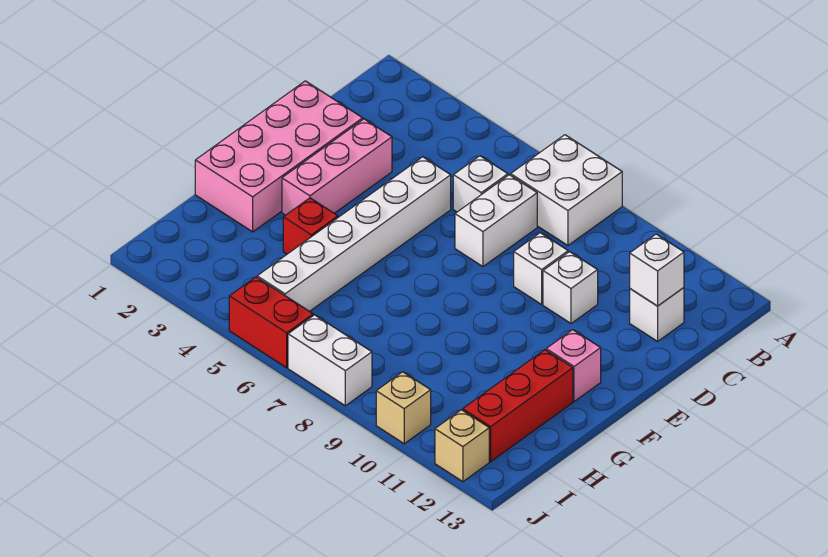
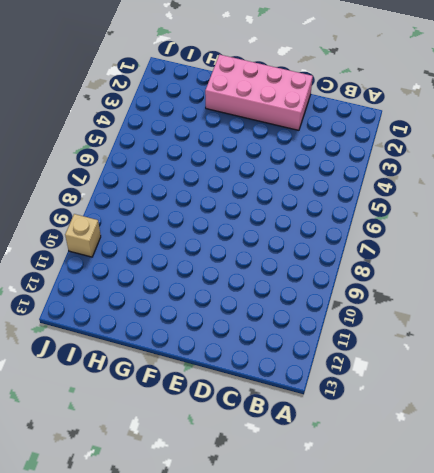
none -> white 2x2 brick [511,135,622,245]
none -> white 1x1 brick [453,156,508,212]
none -> white 1x2 brick [455,175,537,267]

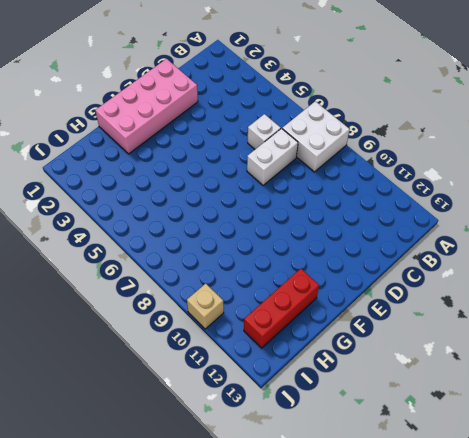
none -> white 1x1 brick [630,288,684,341]
none -> pink 1x3 brick [282,119,392,215]
none -> white 1x6 brick [257,157,451,311]

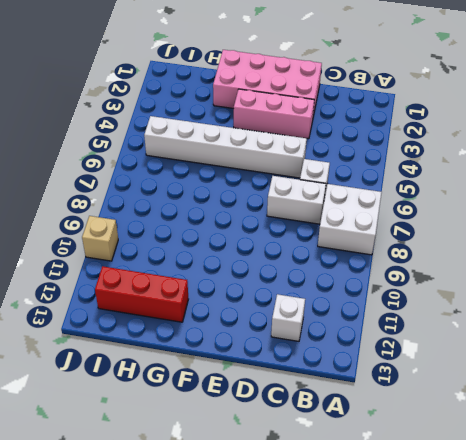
none -> white 1x1 brick [514,233,568,304]
none -> white 1x1 brick [543,252,598,323]
none -> pink 1x1 brick [546,330,601,402]

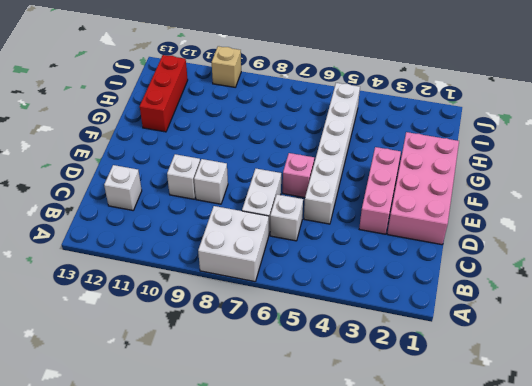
pink 1x1 brick [283,153,314,197] -> pink 1x1 brick moved to [546,330,601,402]
none -> red 1x1 brick [283,198,338,254]
none -> red 1x2 brick [229,277,313,368]
none -> white 1x2 brick [288,315,372,406]

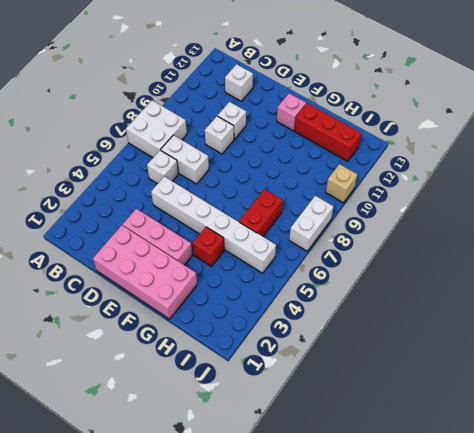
red 1x2 brick [239,189,282,236] -> red 1x2 brick moved to [229,277,313,368]
none -> tan 1x1 brick [435,410,489,482]
none -> white 1x1 brick [630,234,684,306]

